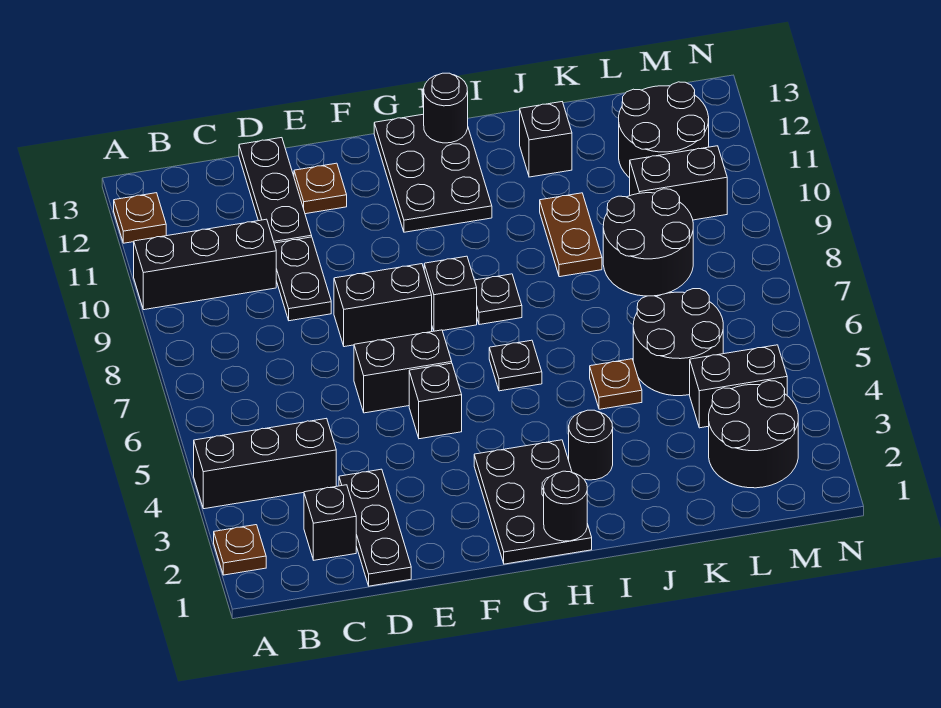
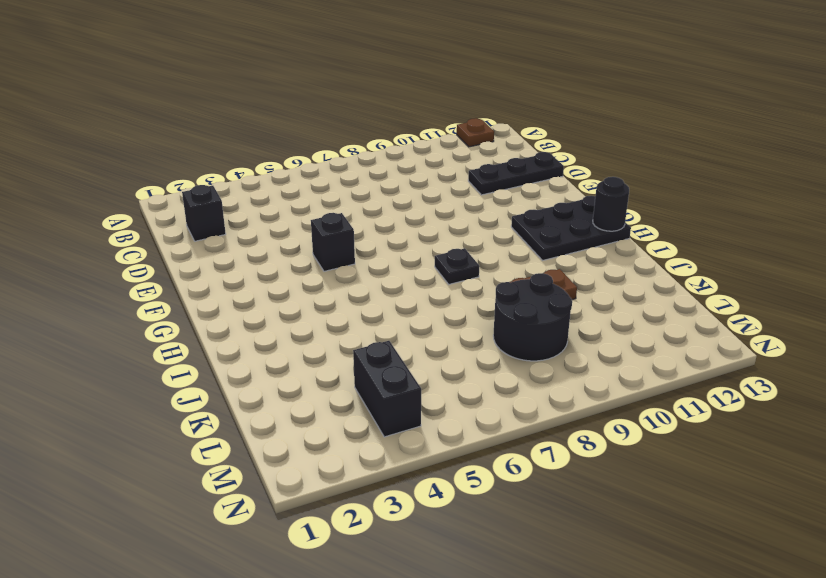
none -> brown 1x1 plate [214,525,266,575]
none -> black 1x3 brick [194,418,336,509]
none -> black 1x3 brick [134,219,276,310]

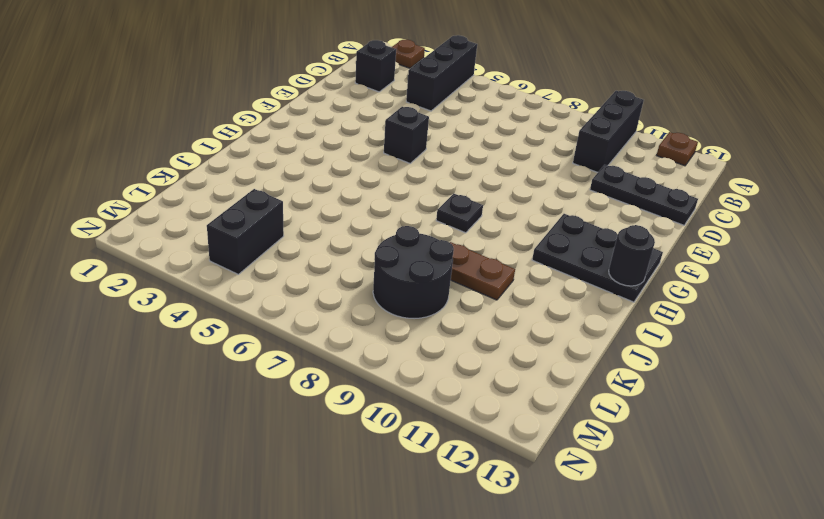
none -> black 1x3 plate [339,469,411,586]
none -> black 1x2 plate [274,237,331,321]
none -> black 1x2 brick [354,330,452,413]

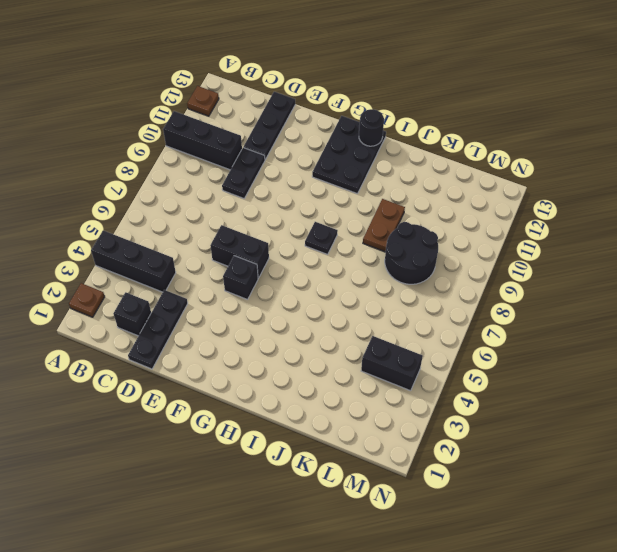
none -> black 1x2 brick [334,264,432,347]
none -> brown 1x1 plate [294,163,347,214]
none -> black 2x3 plate [474,440,592,564]

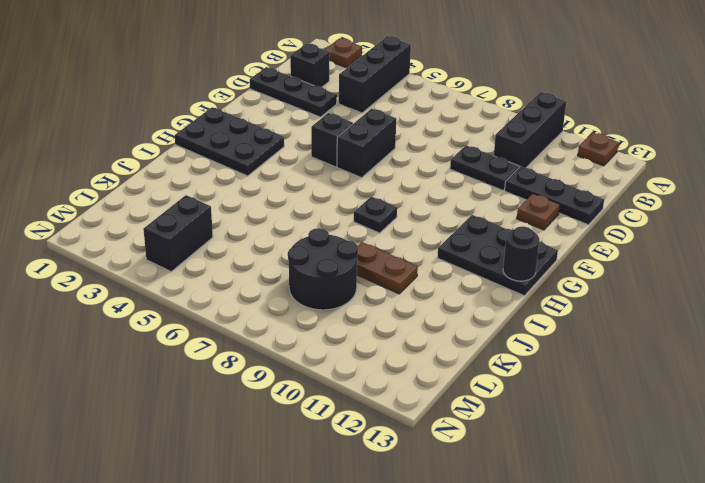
none -> black 1x2 brick [334,264,432,347]
none -> black 1x1 brick [424,256,477,331]
none -> black 1x1 plate [489,340,542,391]

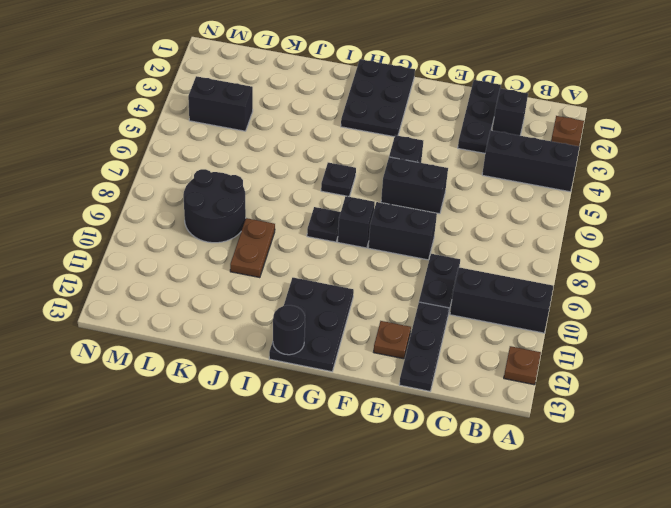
none -> black 1x1 round brick [569,410,613,480]
none -> brown 1x1 plate [590,359,642,409]
none -> black 1x1 brick [520,102,572,177]

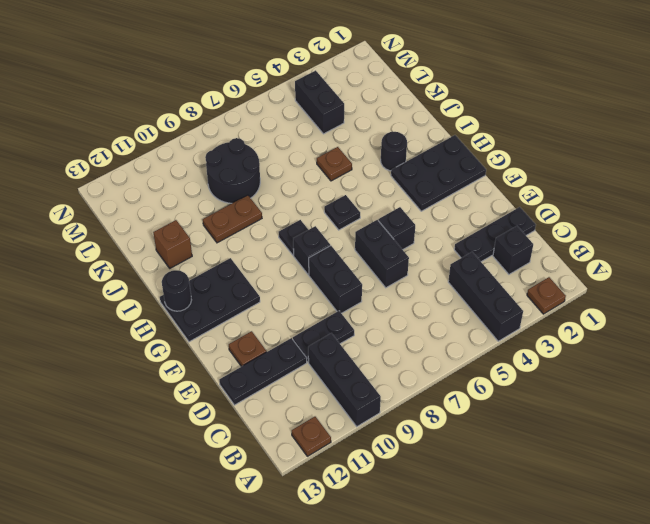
brown 1x1 brick [153,220,192,268] -> black 1x1 brick [520,102,572,177]
none -> black 2x2 round brick [633,289,723,396]
none -> black 2x2 round brick [709,381,798,488]
none -> black 1x2 brick [630,146,727,220]

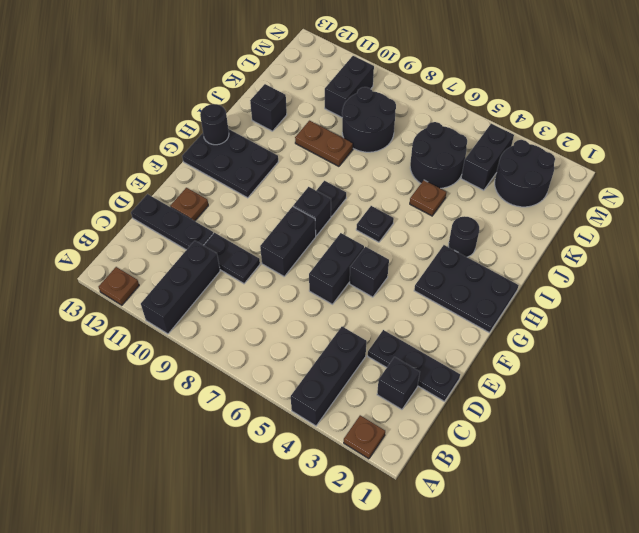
none -> black 2x2 round brick [619,82,709,178]
none -> black 1x1 round brick [544,471,587,541]

